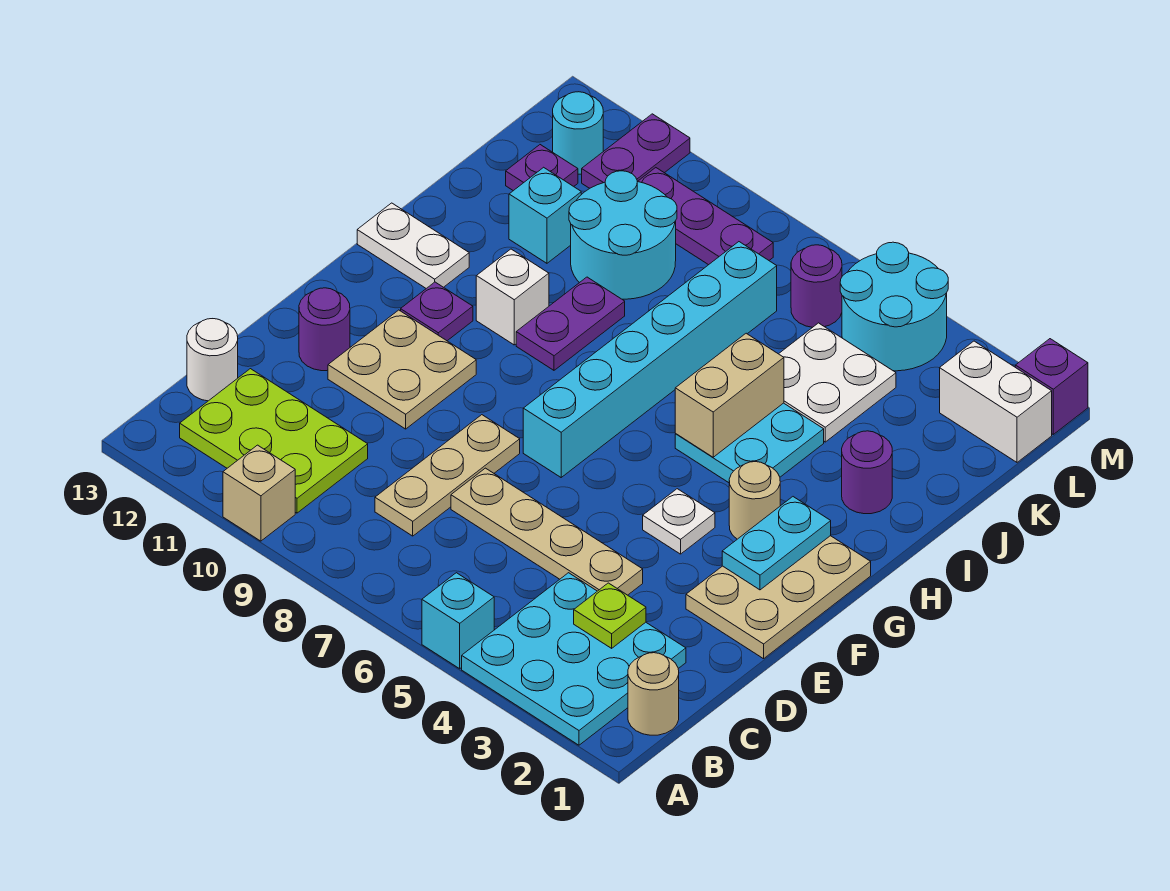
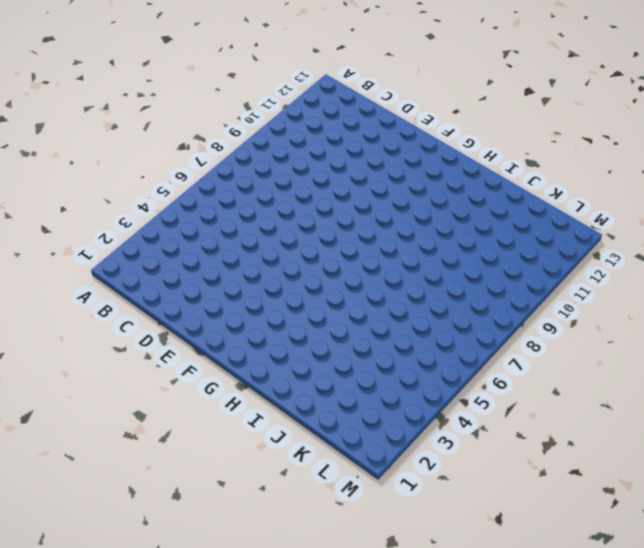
none -> cyan 3x3 plate [462,573,686,745]
none -> cyan 1x1 brick [422,573,494,669]
none -> tan 1x1 brick [223,445,295,541]
none -> tan 1x1 round brick [628,653,679,735]

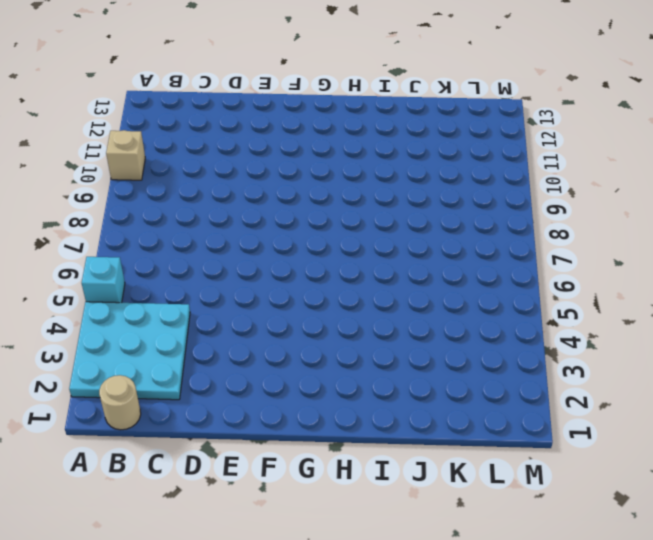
none -> lime 2x3 plate [180,369,368,513]
none -> tan 1x3 plate [375,415,520,536]
none -> white 1x1 round brick [187,319,238,401]
none -> tan 1x4 plate [451,468,643,595]

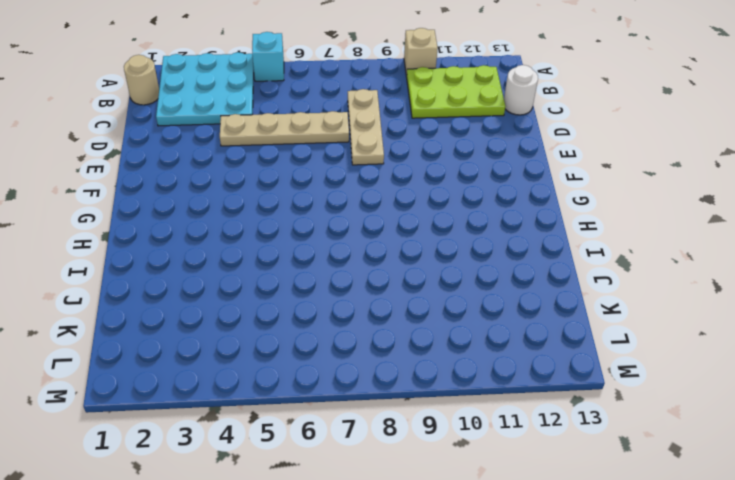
none -> tan 2x3 plate [686,536,871,659]
none -> tan 2x2 plate [328,310,476,429]
none -> purple 1x1 round brick [299,288,350,371]
none -> white 1x1 plate [643,489,715,554]

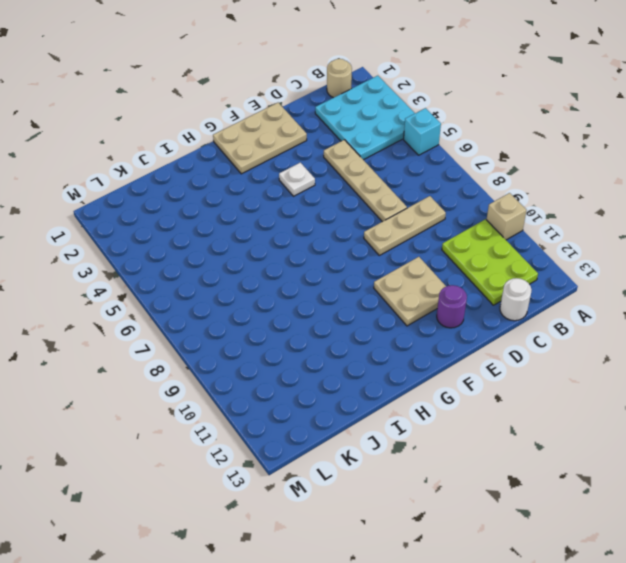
none -> cyan 1x6 brick [523,242,777,477]
none -> tan 1x1 round brick [729,462,780,539]
none -> purple 1x1 plate [401,282,473,341]
none -> cyan 2x2 plate [675,403,824,483]

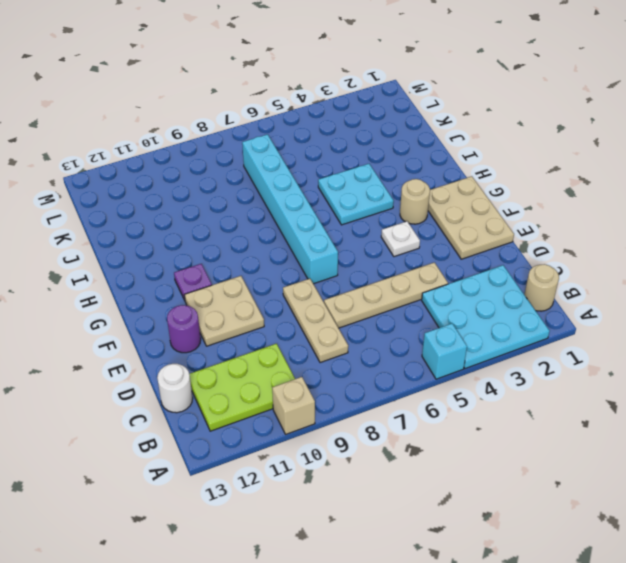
none -> purple 1x2 plate [516,277,625,370]
none -> white 1x1 brick [476,249,549,345]
none -> white 1x2 plate [357,203,469,288]
none -> purple 1x1 round brick [842,431,892,514]

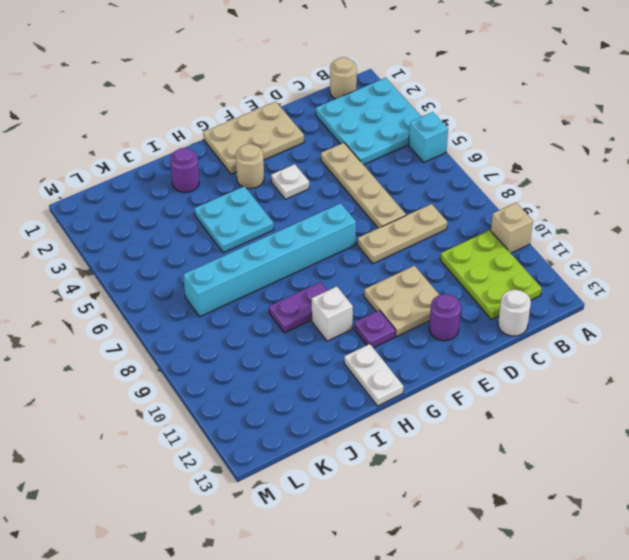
none -> white 2x2 plate [779,323,896,442]
none -> cyan 2x2 round brick [569,171,677,299]
none -> cyan 1x1 brick [509,167,581,263]
none -> purple 1x1 plate [506,145,578,191]

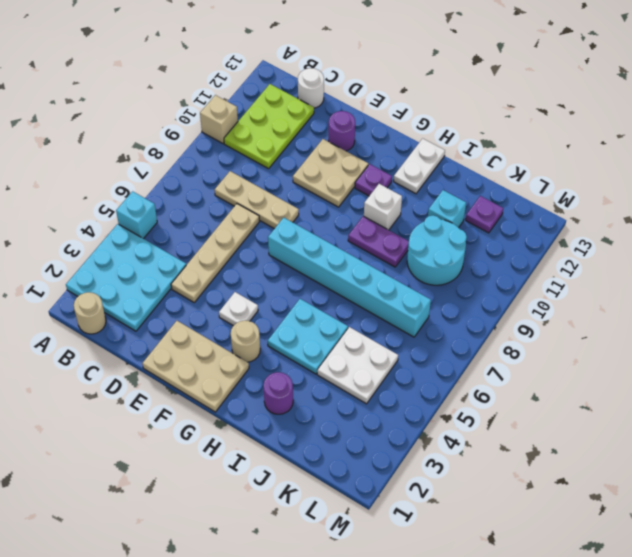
none -> white 1x2 brick [940,341,1052,462]
none -> cyan 2x2 round brick [840,242,948,371]
none -> purple 1x1 round brick [791,245,842,327]
none -> purple 1x3 plate [638,168,773,265]

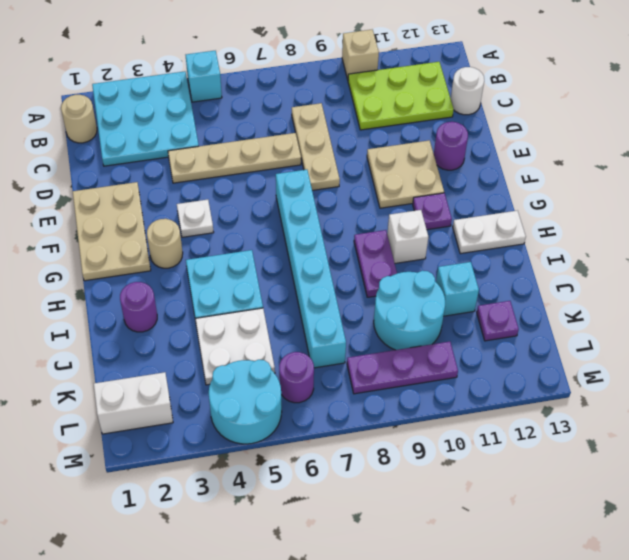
none -> purple 1x2 plate [582,114,690,188]
none -> cyan 1x1 round brick [553,92,603,174]
none -> purple 1x1 brick [1015,339,1088,434]
none -> lime 1x1 plate [574,583,646,648]

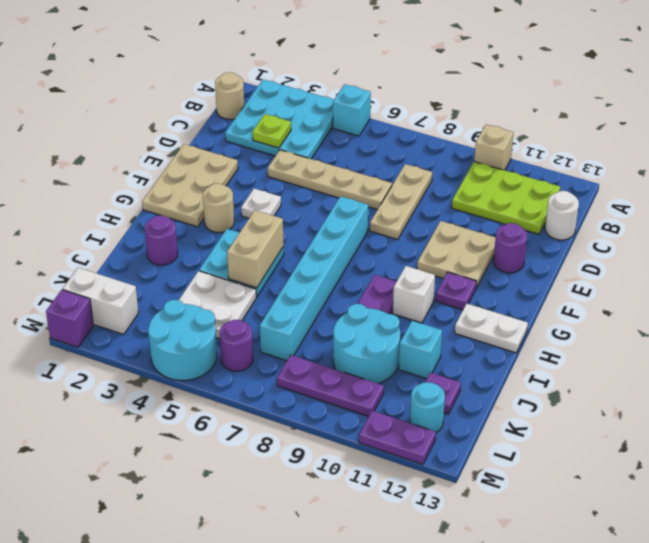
purple 1x2 plate [359,411,436,464] -> purple 1x2 plate turned to [582,114,690,188]
none -> cyan 1x2 plate [722,497,831,590]

